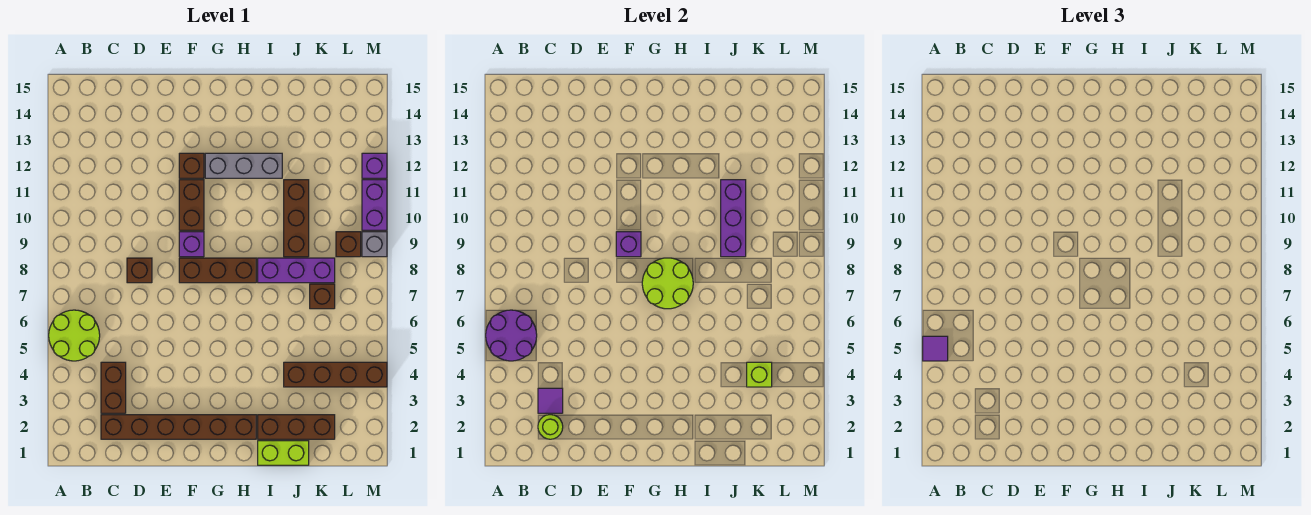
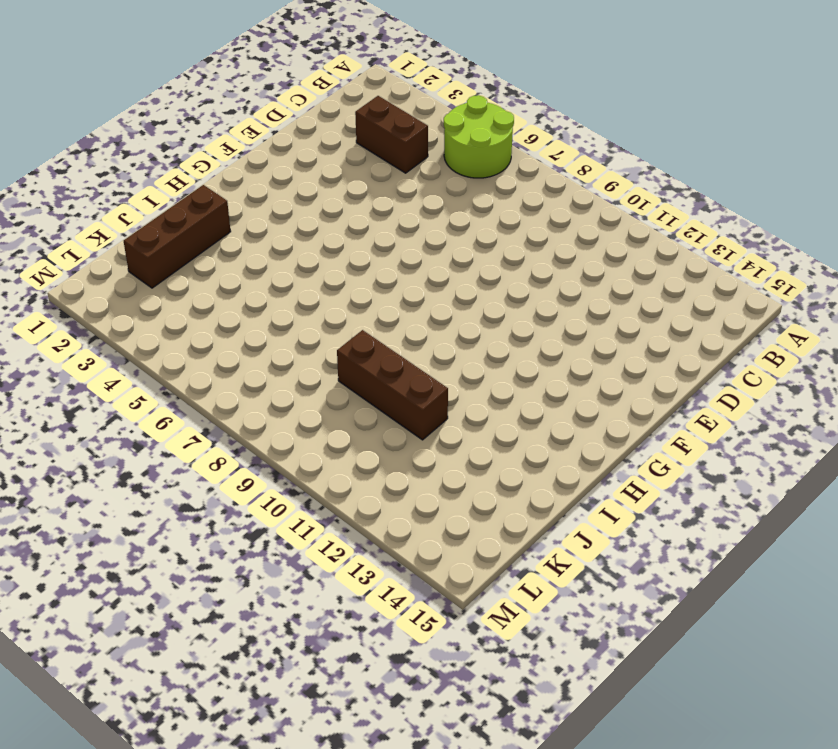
none -> brown 1x6 brick [101,415,256,439]
none -> brown 1x1 brick [127,258,152,283]
none -> brown 1x3 brick [179,258,256,283]

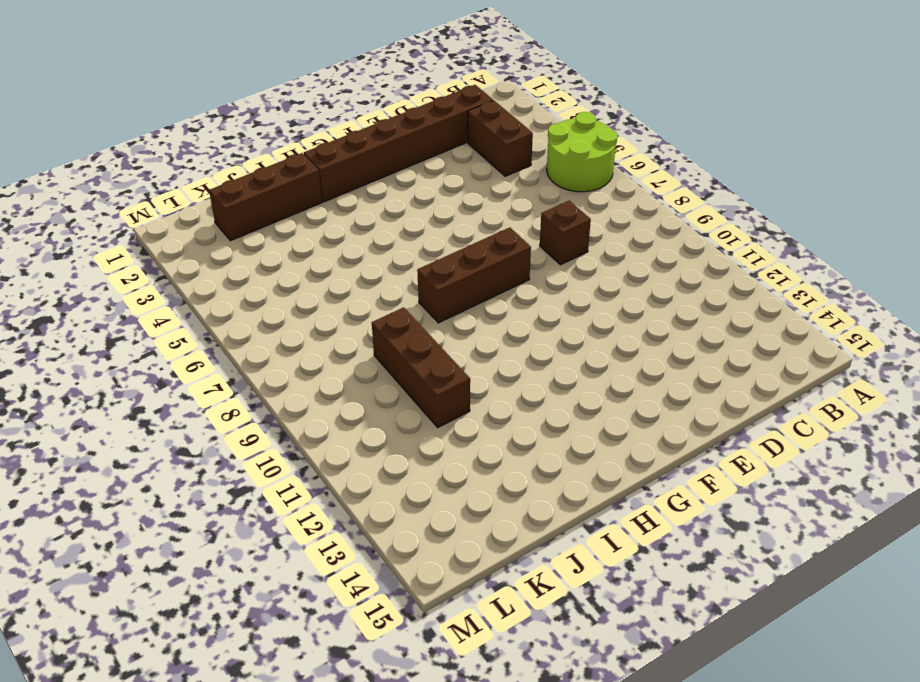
none -> purple 1x1 brick [179,232,204,257]
none -> brown 1x2 brick [179,180,204,230]
none -> brown 1x1 brick [179,153,204,178]

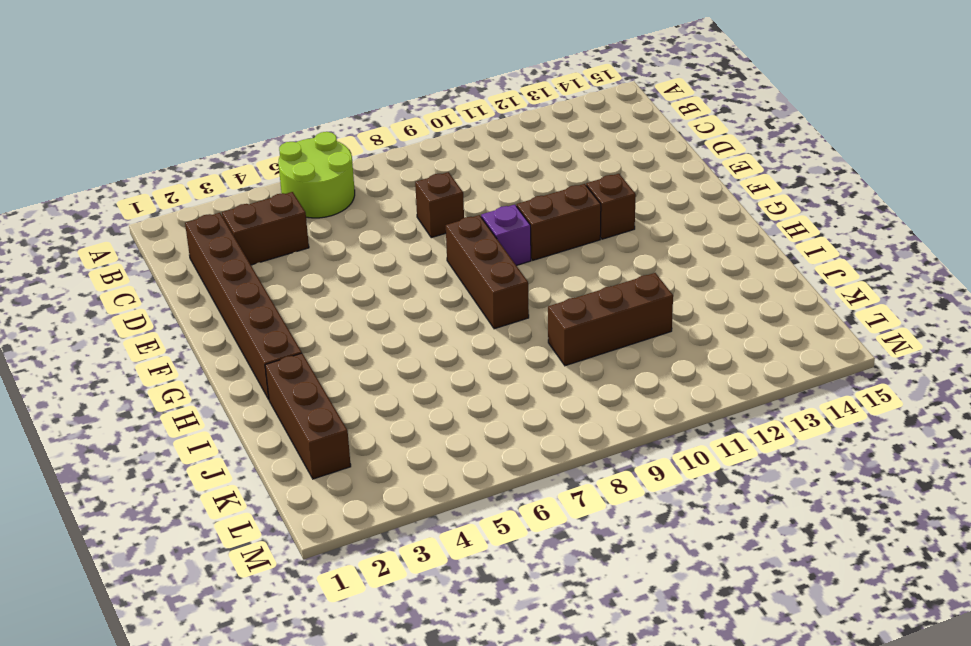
none -> grey 1x3 brick [205,153,282,178]
none -> lime 1x2 brick [258,441,309,465]
none -> purple 1x3 brick [258,258,335,283]

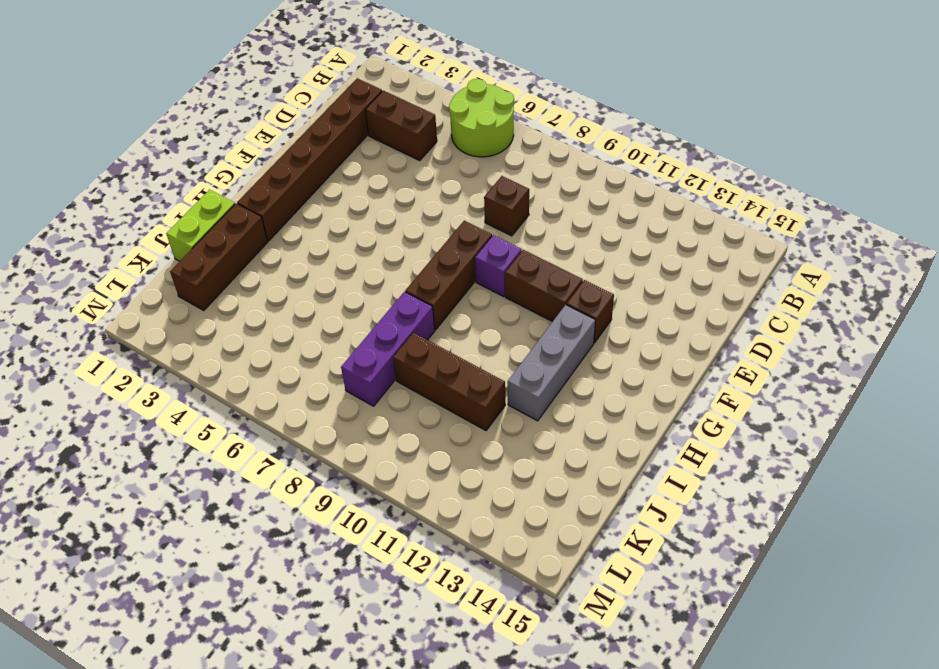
none -> brown 1x4 brick [284,362,387,387]
none -> brown 1x1 brick [310,284,335,309]
none -> brown 1x1 brick [336,232,361,257]

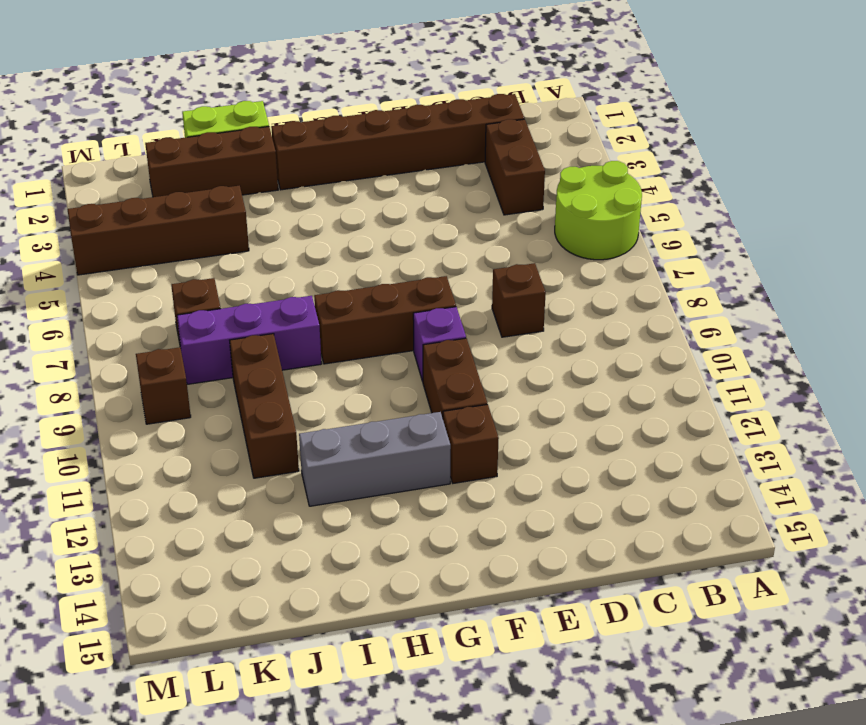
none -> grey 1x1 brick [362,232,387,257]
none -> purple 1x2 brick [362,180,387,230]
none -> purple 1x1 brick [362,153,387,178]

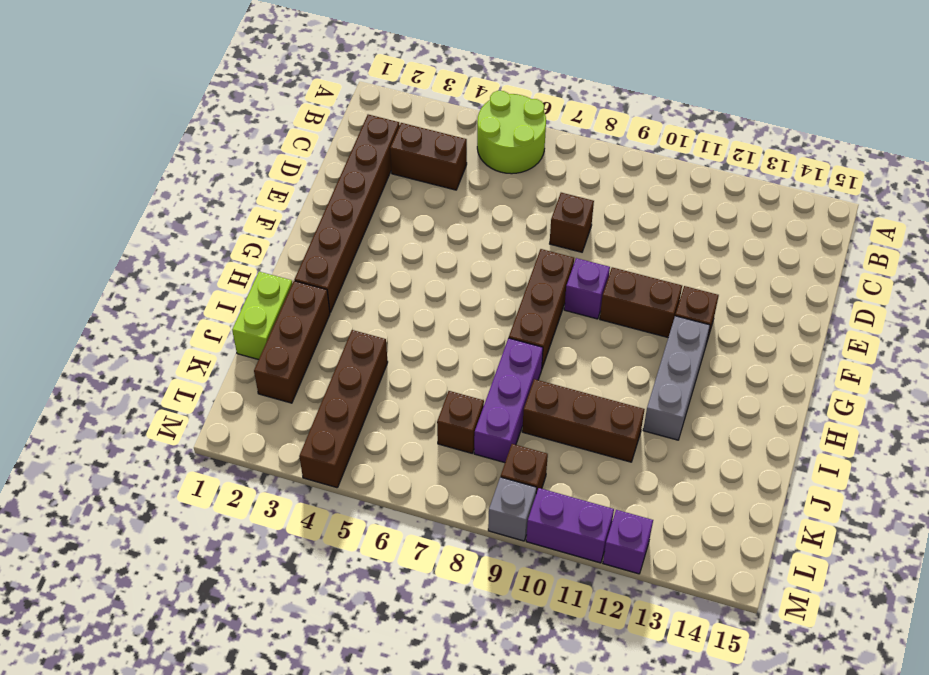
none -> purple 2x2 round brick [486,310,537,361]
none -> lime 1x1 round brick [538,415,563,439]
none -> purple 1x1 tile [538,388,563,413]

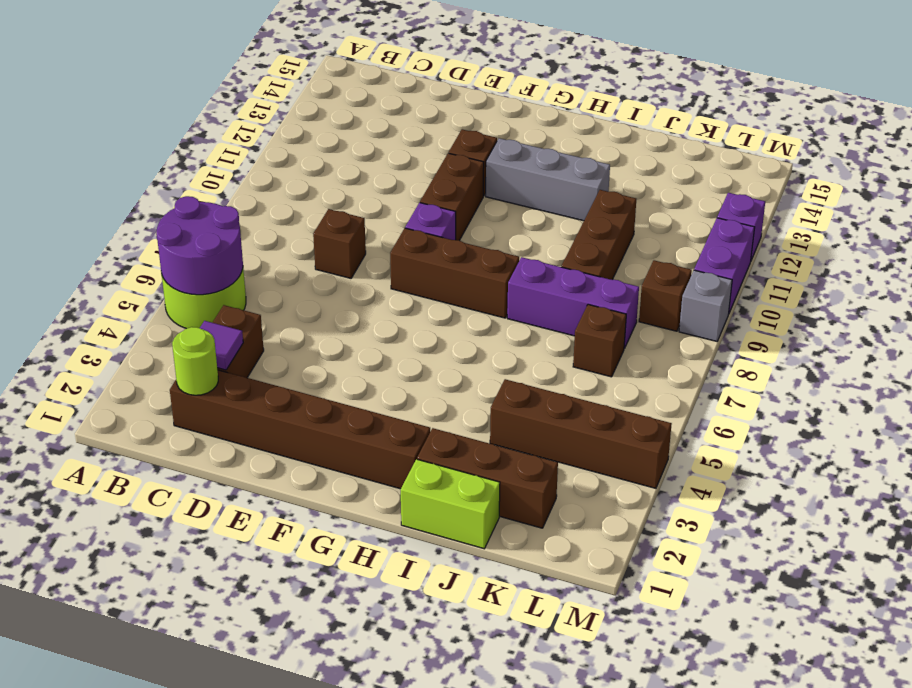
none -> purple 1x1 brick [616,232,641,257]
none -> lime 2x2 round brick [642,258,693,309]
none -> purple 1x3 brick [721,180,746,257]

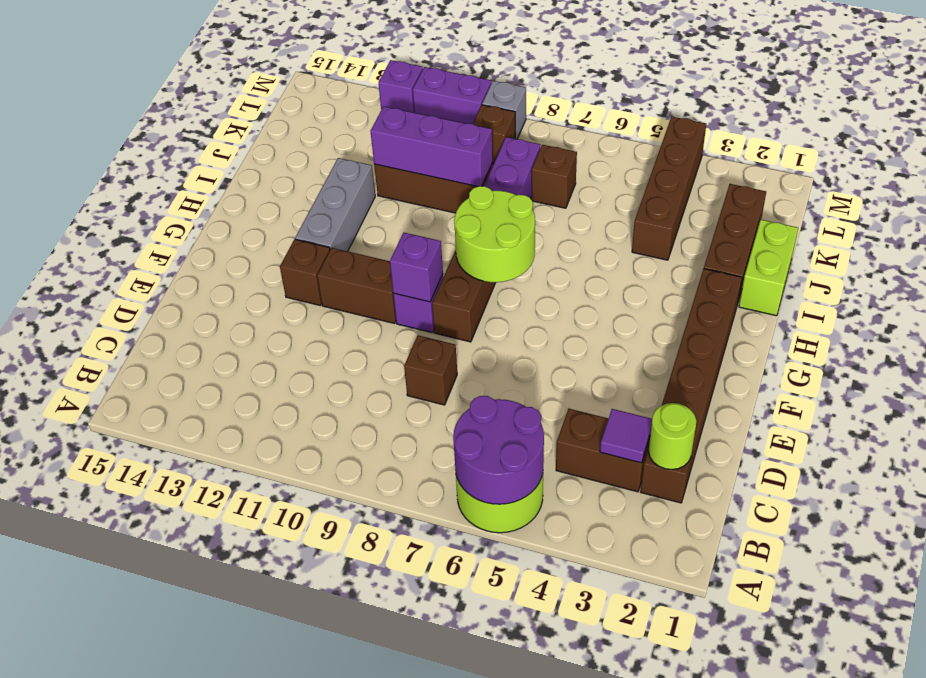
none -> lime 1x1 brick [747,362,772,387]
none -> purple 1x1 tile [923,336,948,361]

